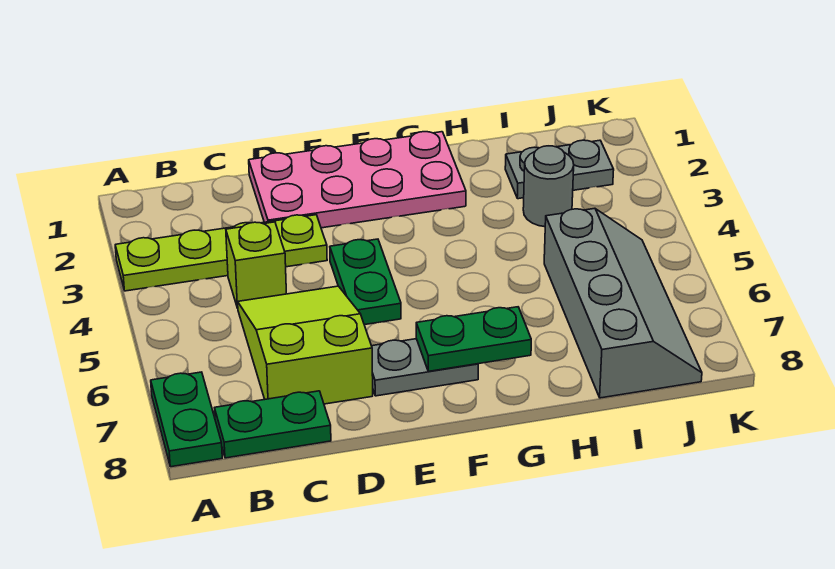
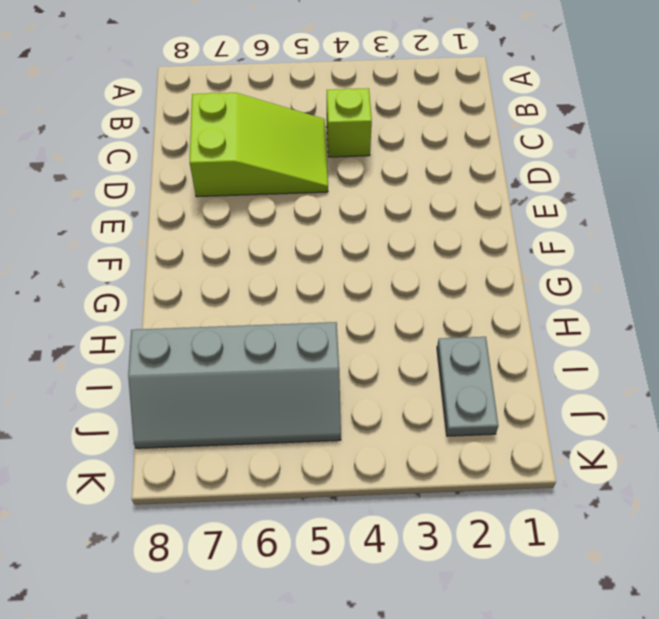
none -> lime 1x4 plate [115,215,327,291]
none -> green 1x2 plate [151,372,222,467]
none -> green 1x2 plate [215,391,331,458]

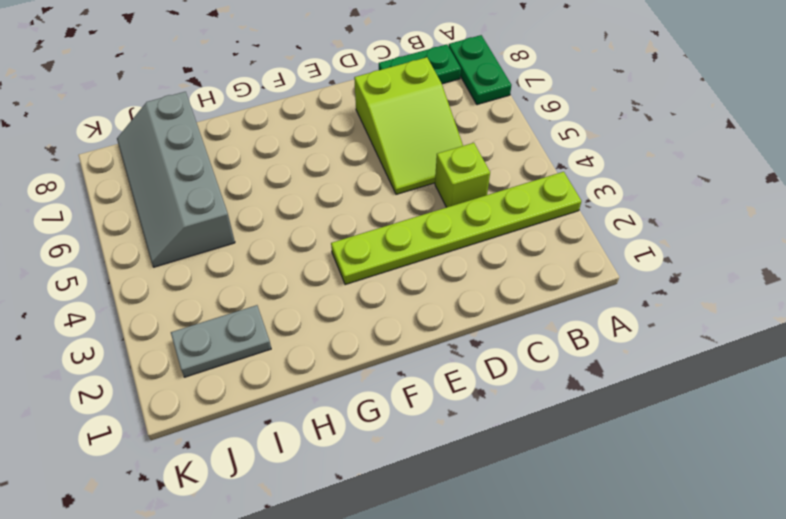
lime 1x6 plate [331,172,581,285] -> lime 1x4 plate [115,215,327,291]
none -> pink 2x4 plate [249,132,466,228]
none -> green 1x2 plate [330,239,401,325]
none -> grey 1x2 plate [372,339,478,396]

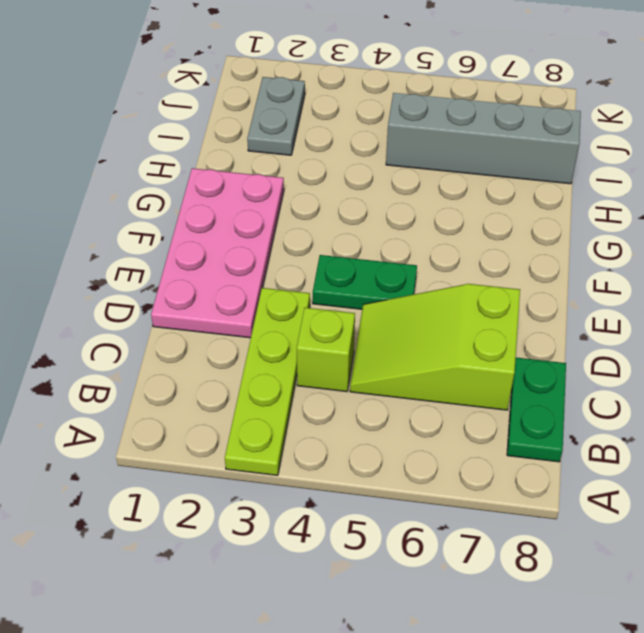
none -> green 1x2 plate [151,372,222,467]
none -> grey 1x2 plate [372,339,478,396]
none -> grey 1x1 round brick [523,146,574,227]

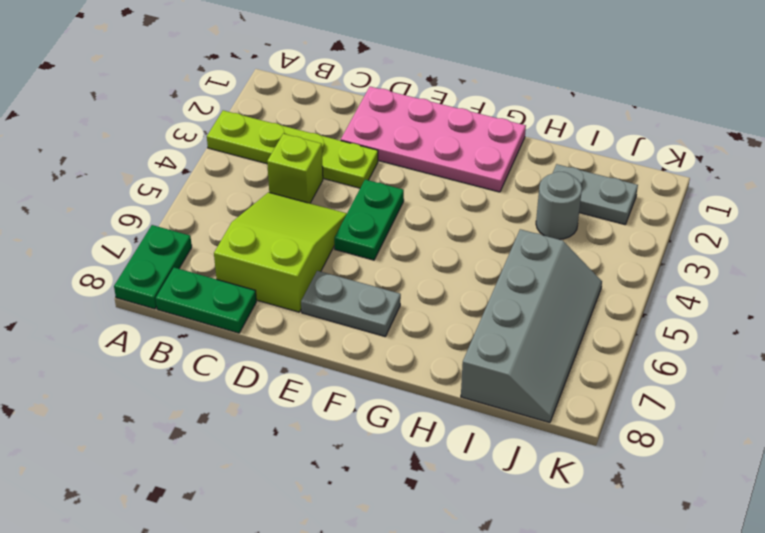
none -> green 1x2 plate [416,307,531,371]

